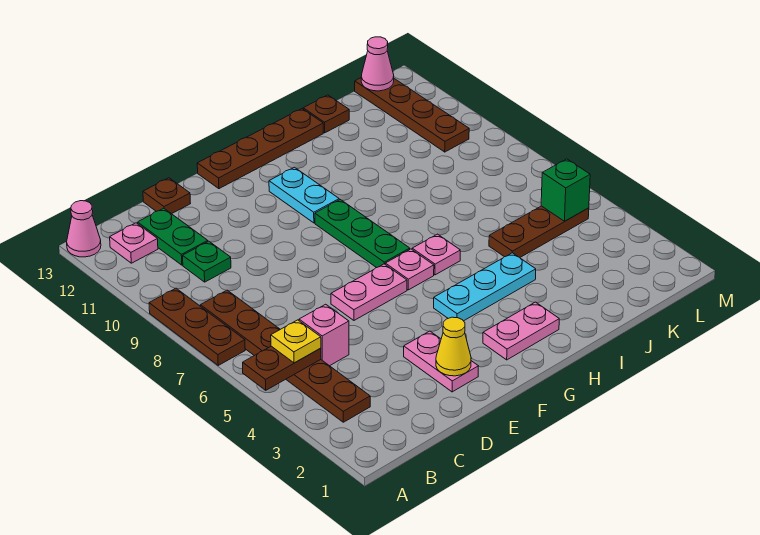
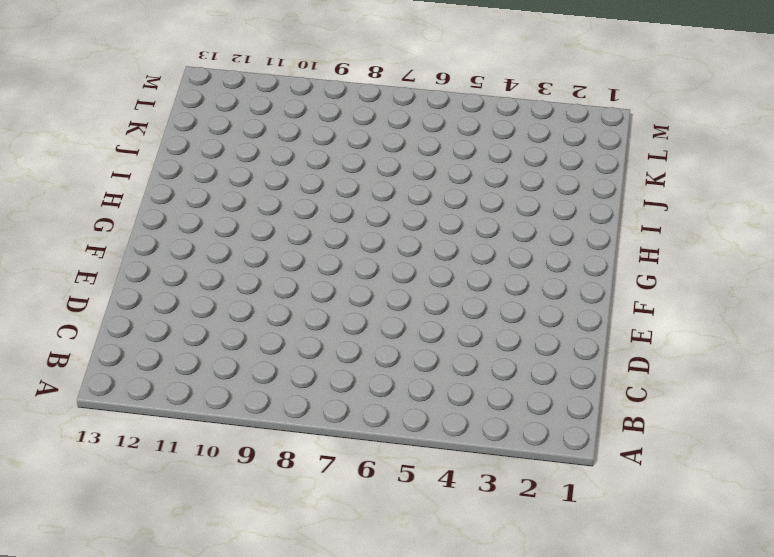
none -> brown 1x3 plate [149,288,245,365]
none -> pink 1x1 cone [67,201,101,257]
none -> brown 1x6 plate [201,290,370,422]

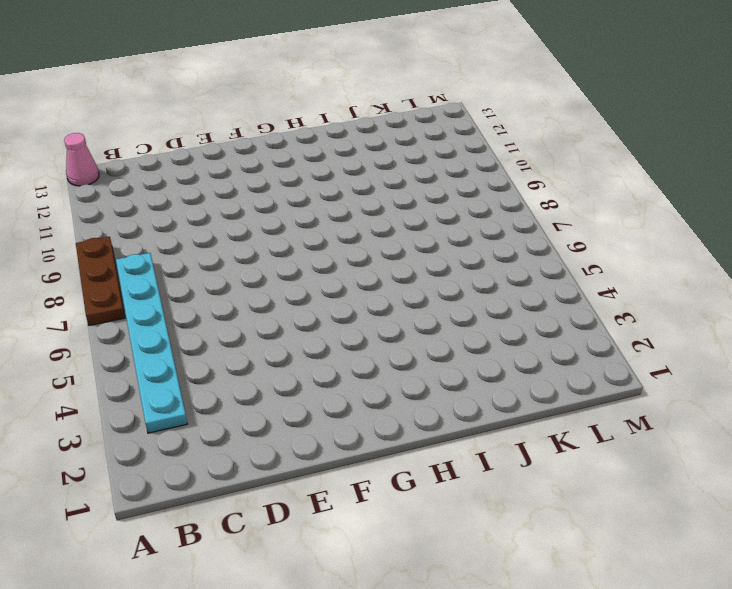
cyan 1x6 plate [116,253,187,433] -> brown 1x6 plate [201,290,370,422]
none -> pink 1x1 plate [110,223,158,263]
none -> pink 1x1 brick [299,304,349,366]
none -> green 1x1 plate [183,241,231,282]

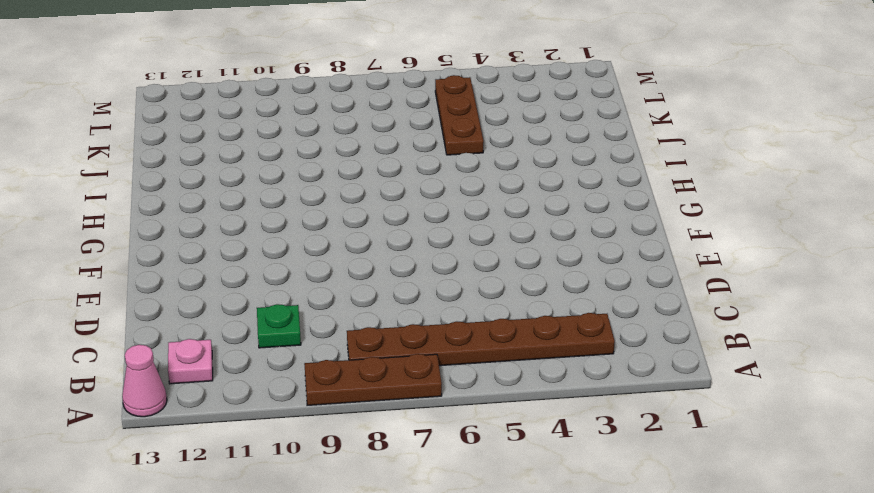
none -> pink 1x1 brick [299,304,349,366]
none -> green 1x2 plate [138,208,208,265]
none -> brown 1x1 plate [143,178,191,214]

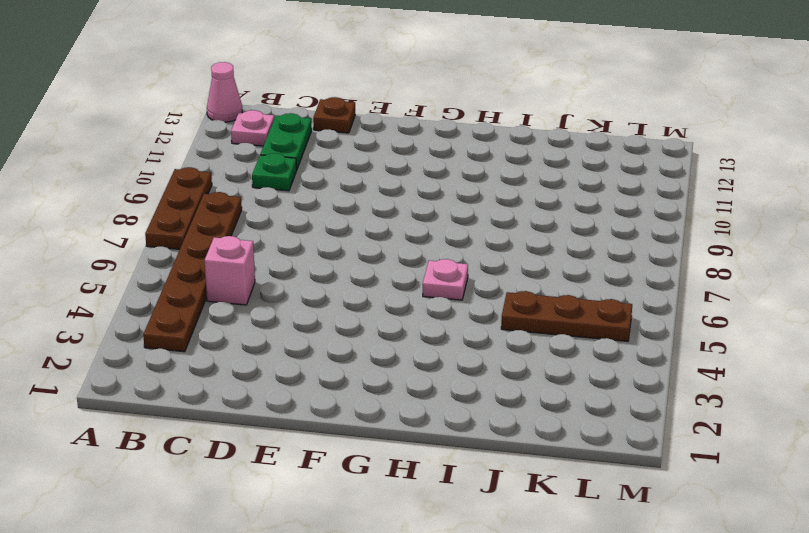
none -> pink 1x2 plate [404,331,478,392]
none -> pink 1x2 plate [331,264,407,320]
none -> brown 1x4 plate [197,109,323,189]

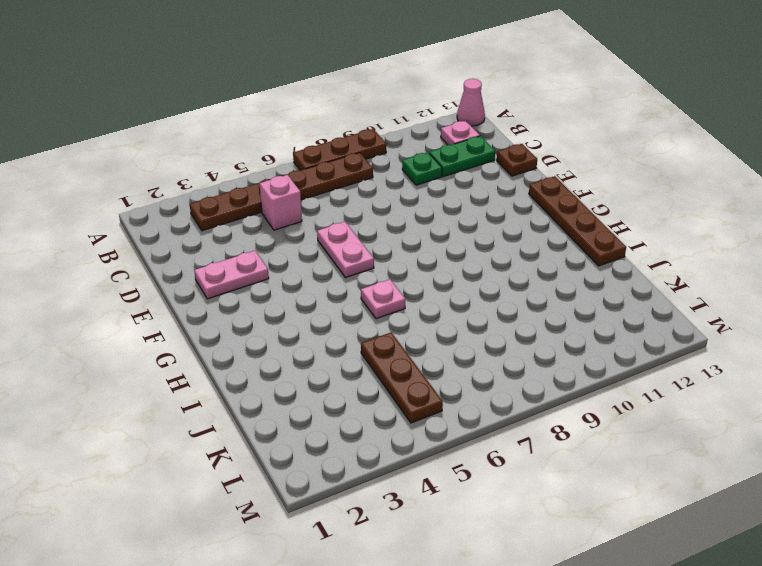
none -> pink 1x2 plate [483,302,559,360]
none -> cyan 1x3 plate [434,253,536,321]
none -> pink 1x1 plate [385,249,434,290]

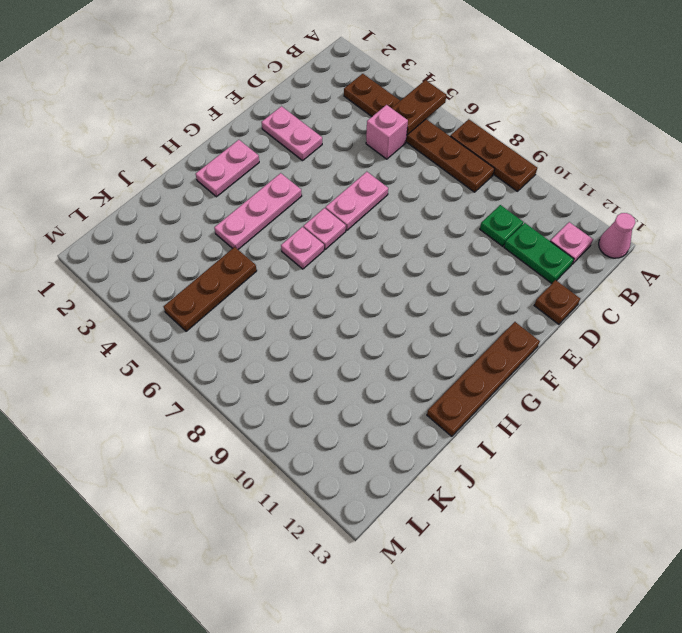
pink 1x3 plate [214,173,302,249] -> cyan 1x3 plate [434,253,536,321]
none -> green 1x3 plate [315,200,410,268]
none -> cyan 1x2 plate [269,167,339,223]
none -> brown 1x1 plate [303,95,349,133]

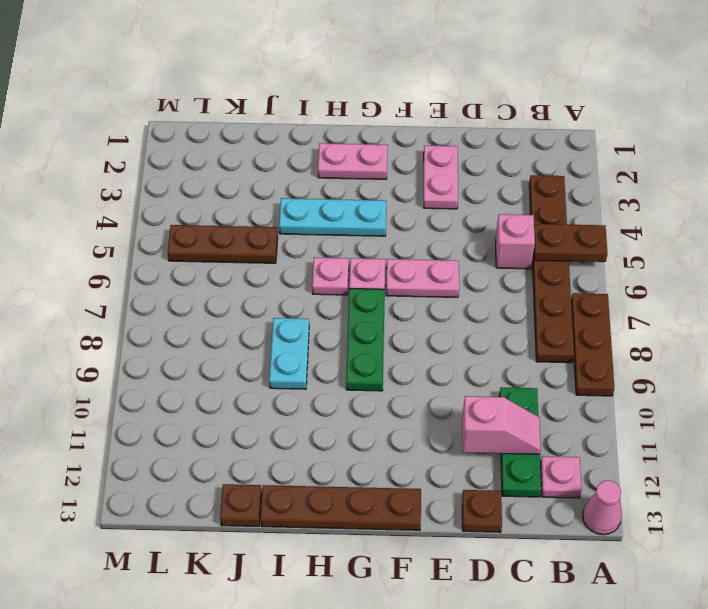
pink 1x2 slope [462,396,541,454] -> none
cyan 1x2 plate [269,318,309,389] -> cyan 1x2 plate moved to [269,167,339,223]
none -> brown 1x4 plate [355,78,469,152]
none -> yellow 1x1 cone [436,317,471,376]
none -> green 1x1 brick [541,159,590,221]

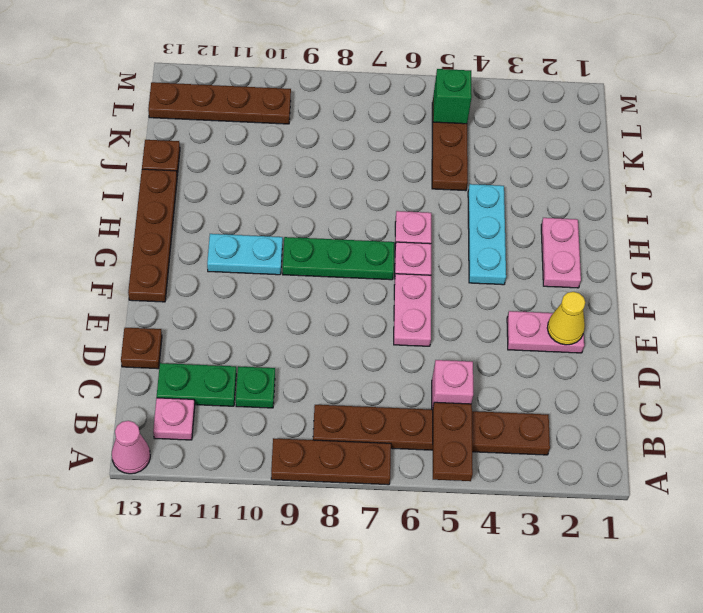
none -> pink 1x1 cone [361,37,394,91]
none -> yellow 1x1 plate [271,320,321,363]

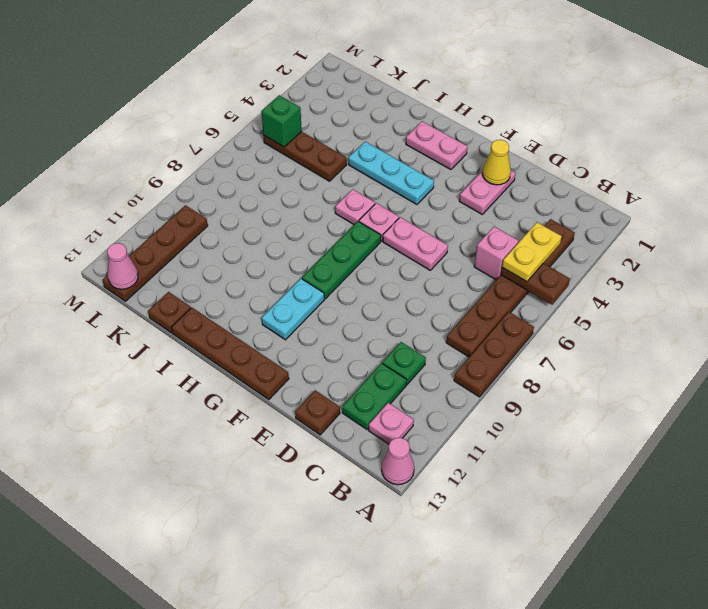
yellow 1x2 plate [502,222,562,282] -> yellow 1x1 plate [271,320,321,363]

